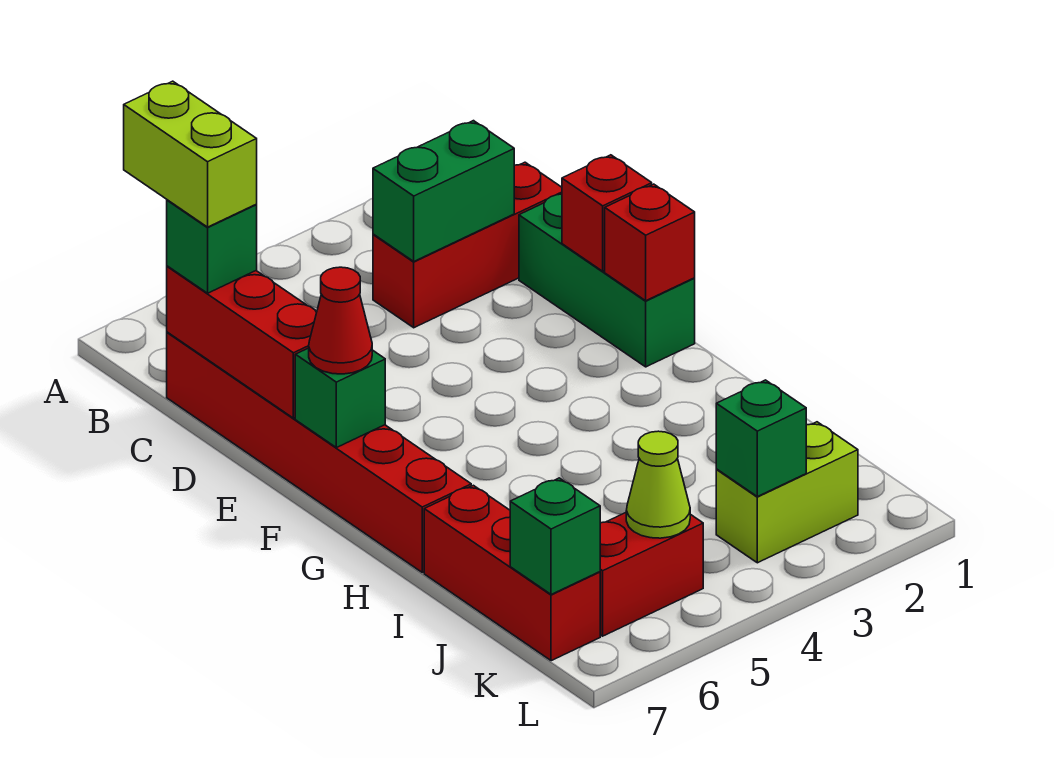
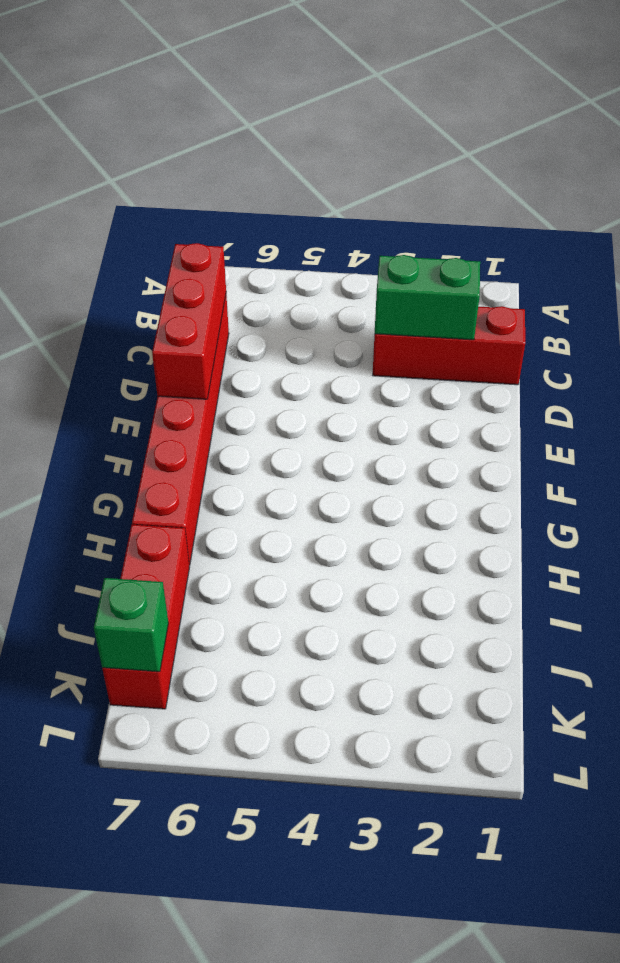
none -> green 1x3 brick [519,194,695,367]
none -> lime 1x2 brick [716,422,858,563]
none -> red 1x2 brick [600,513,703,636]

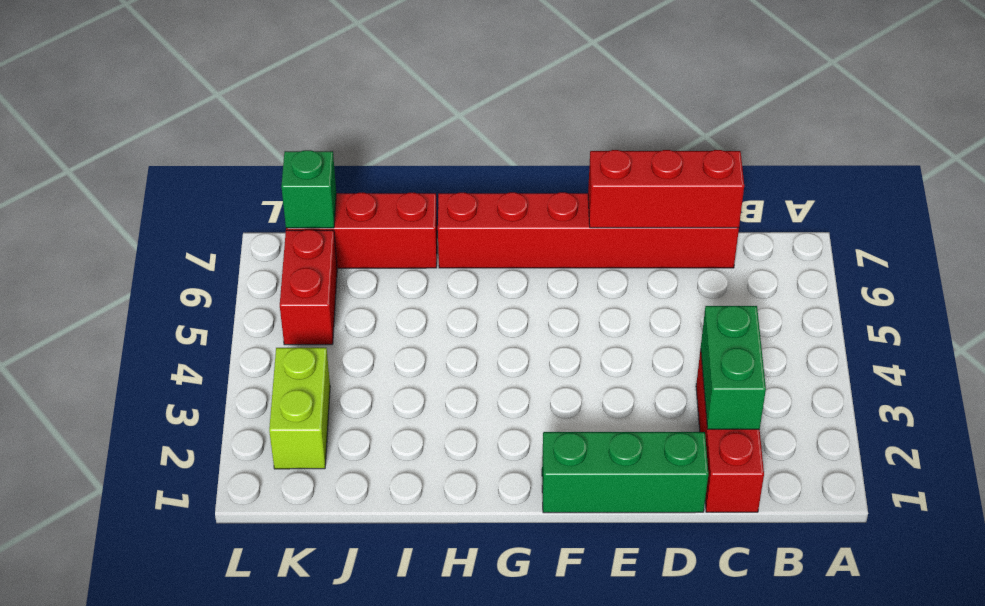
none -> red 1x1 brick [562,155,652,271]
none -> red 1x1 brick [605,184,695,301]
none -> green 1x1 brick [295,348,385,448]

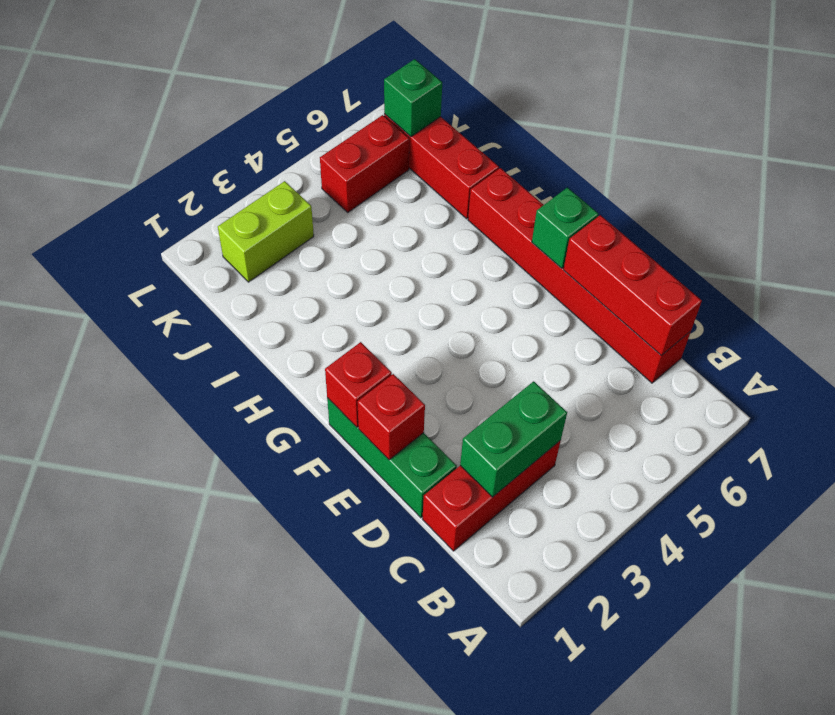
none -> green 1x1 brick [716,380,806,497]
none -> lime 1x1 cone [626,431,690,538]
none -> green 1x1 brick [167,200,257,293]

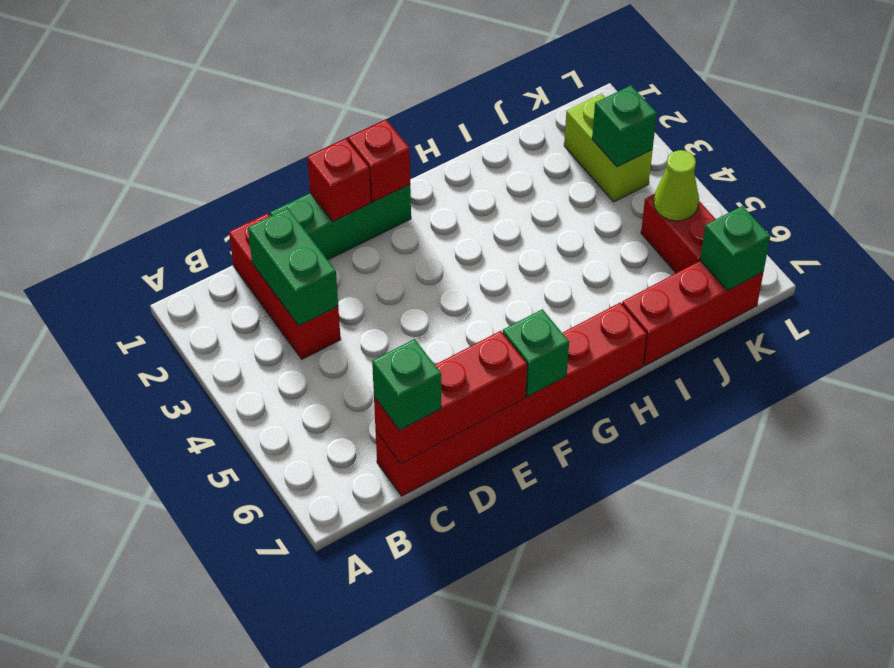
none -> red 1x1 cone [309,267,372,374]
none -> lime 1x2 brick [124,81,257,227]

